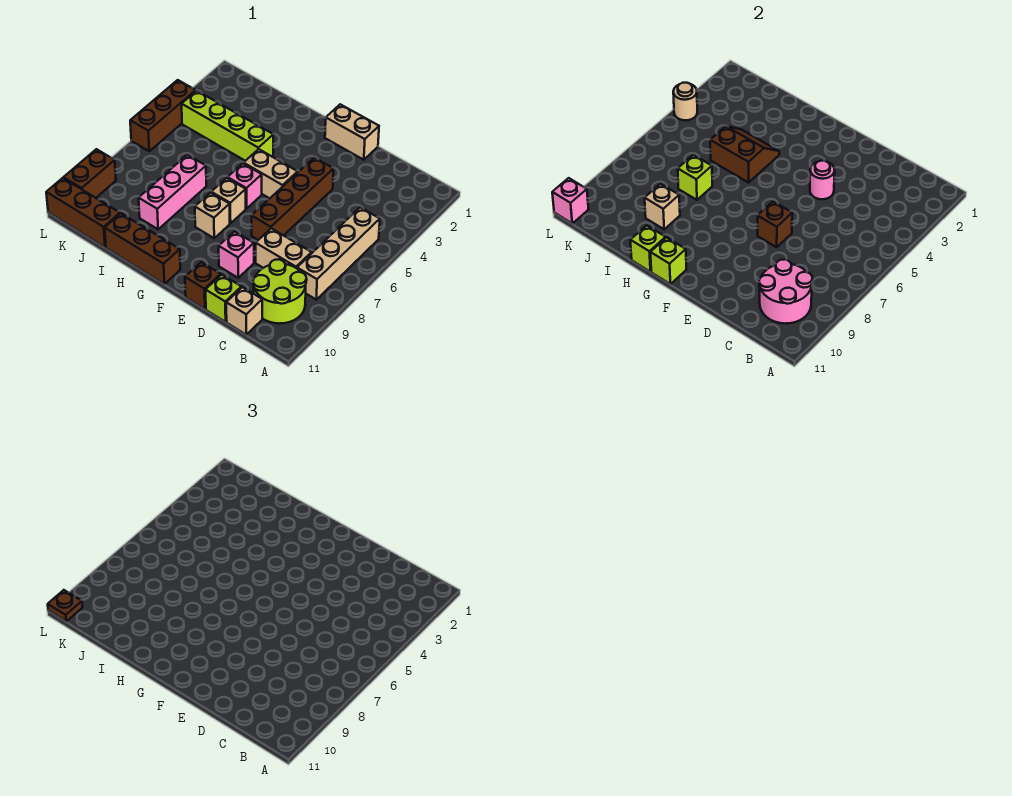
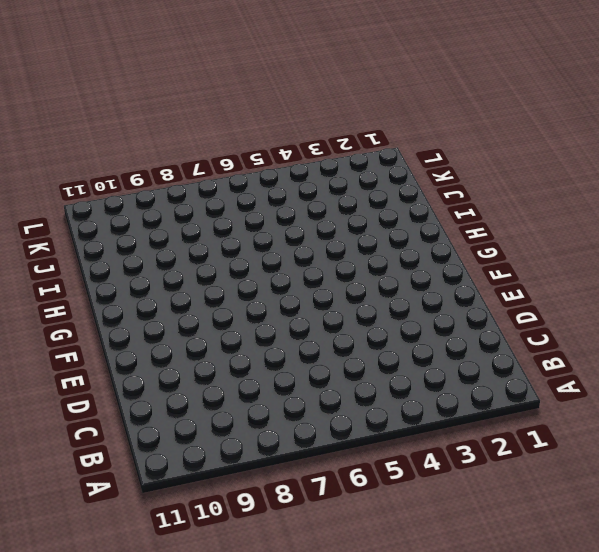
none -> tan 1x4 brick [297,207,380,300]
none -> lime 2x2 round brick [253,259,307,324]
none -> tan 1x2 brick [256,228,312,268]
none -> tan 1x1 brick [226,287,262,334]

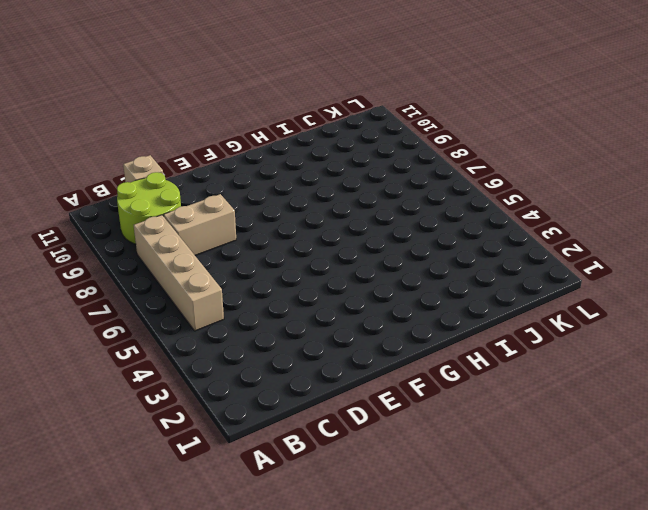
none -> lime 1x1 brick [206,275,241,322]
none -> tan 1x2 brick [325,104,379,160]
none -> brown 1x4 brick [252,158,333,240]
none -> pink 1x1 brick [219,231,254,278]

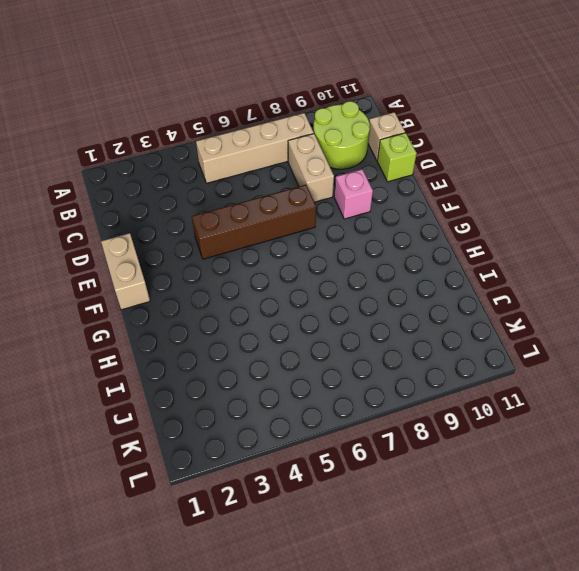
none -> brown 1x1 brick [185,262,221,309]
none -> tan 1x2 brick [244,149,298,199]
none -> pink 1x1 brick [227,164,262,209]
none -> tan 1x1 brick [211,178,246,223]

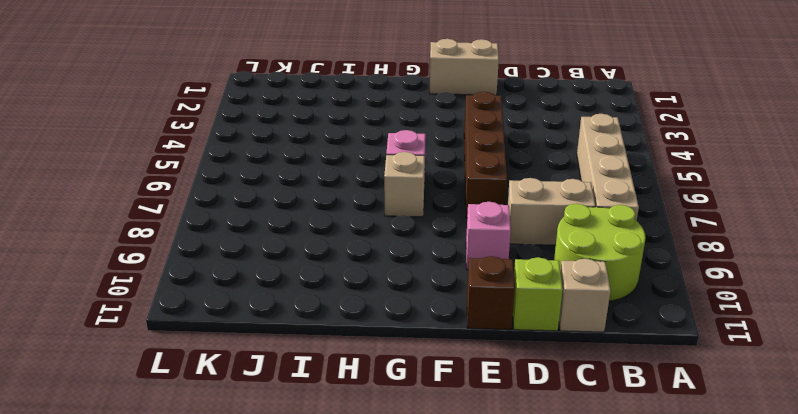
none -> tan 1x2 brick [244,149,298,199]
none -> tan 1x1 brick [195,193,230,238]
none -> brown 1x3 brick [105,214,180,284]
none -> lime 1x4 brick [182,91,273,161]

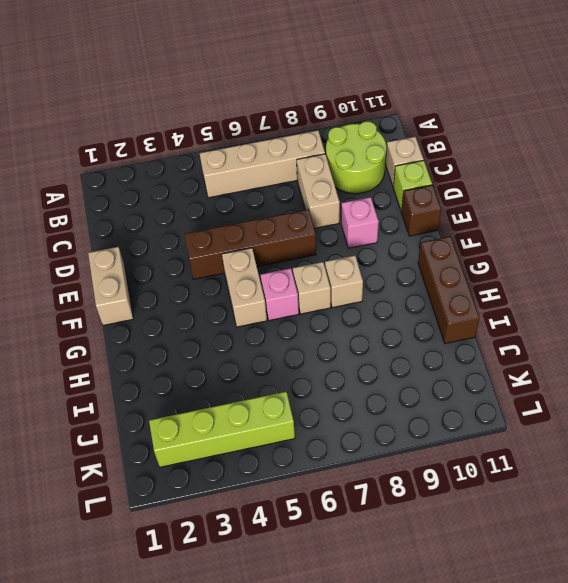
lime 1x4 brick [149,392,295,467] -> lime 1x4 brick turned to [182,91,273,161]
none -> pink 1x3 brick [139,155,206,229]
none -> brown 1x3 brick [46,178,120,247]
none -> brown 1x3 brick [130,80,196,151]
none -> brown 1x2 brick [63,149,116,198]

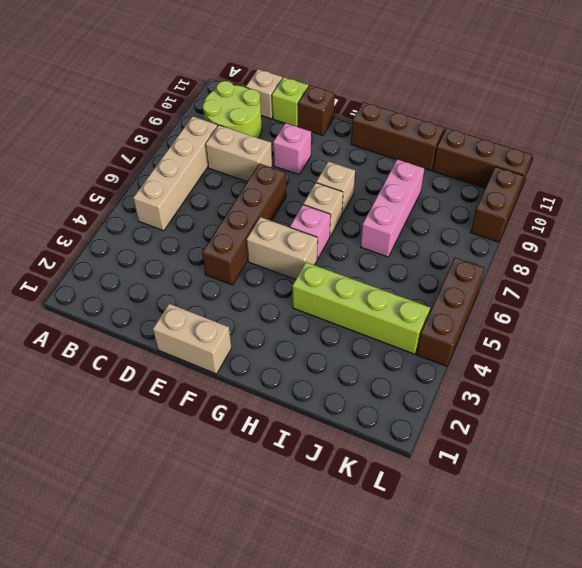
none -> pink 2x2 round brick [759,259,813,324]
none -> pink 1x1 round brick [810,161,835,199]
none -> brown 1x1 brick [758,202,792,247]
none -> lime 1x1 brick [650,238,686,284]

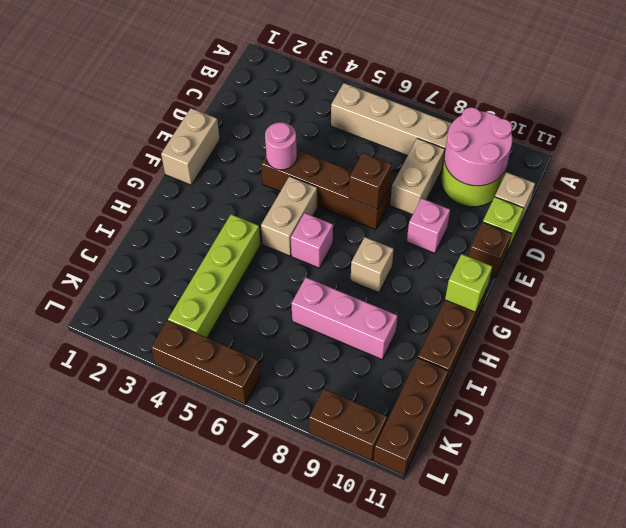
none -> tan 1x1 brick [211,178,246,223]
none -> brown 2x2 slope [710,126,779,182]
none -> lime 1x1 brick [630,225,666,272]
none -> lime 1x1 brick [678,155,712,200]

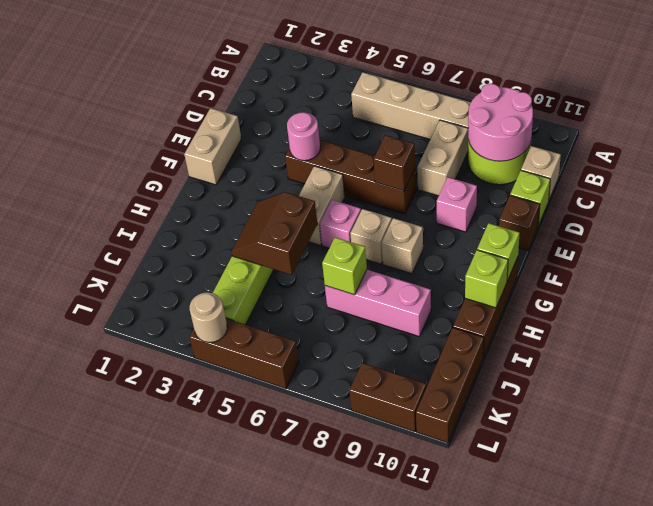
none -> tan 1x1 brick [645,184,680,229]
none -> pink 1x1 brick [552,178,589,223]
none -> brown 1x1 plate [48,590,83,621]

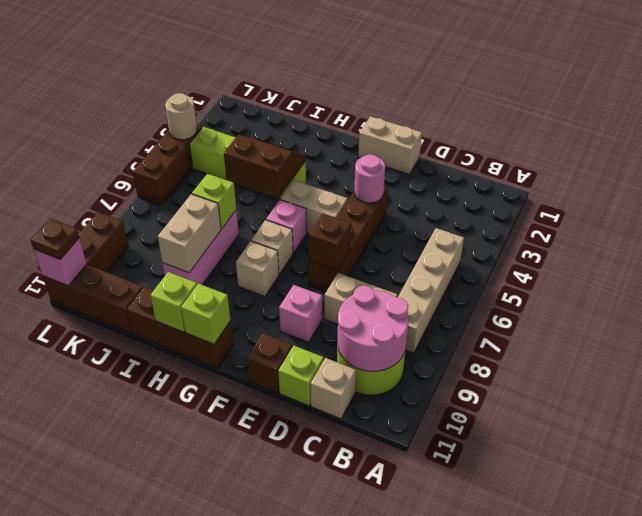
tan 1x2 brick [158,194,221,273] -> tan 1x1 brick [645,184,680,229]

